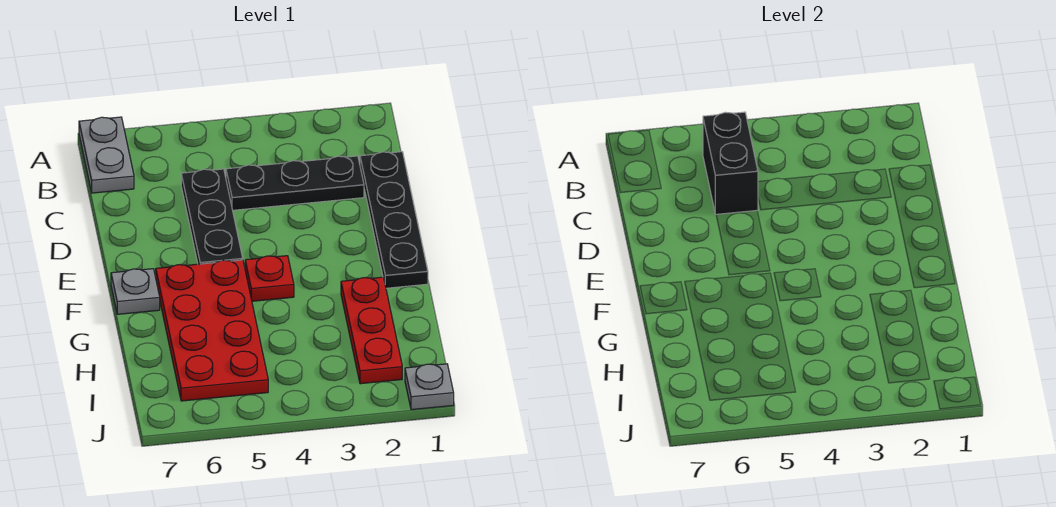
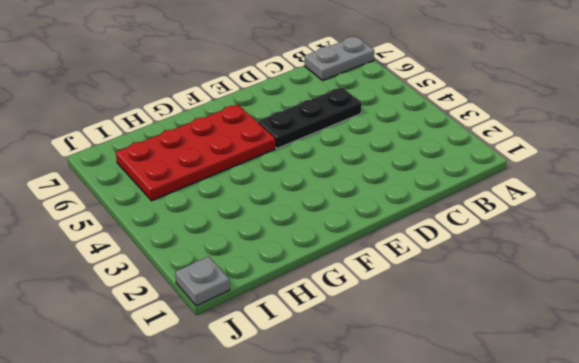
none -> black 1x4 plate [360,152,428,288]
none -> black 1x3 plate [226,156,364,210]

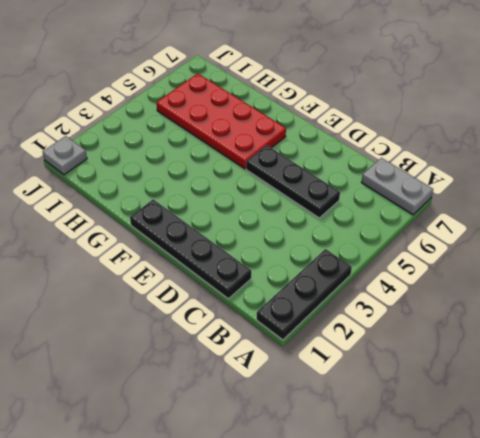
black 1x3 plate [257,249,352,340] -> black 1x3 plate moved to [226,156,364,210]
none -> red 1x1 plate [245,256,294,301]
none -> grey 1x1 plate [111,269,160,314]

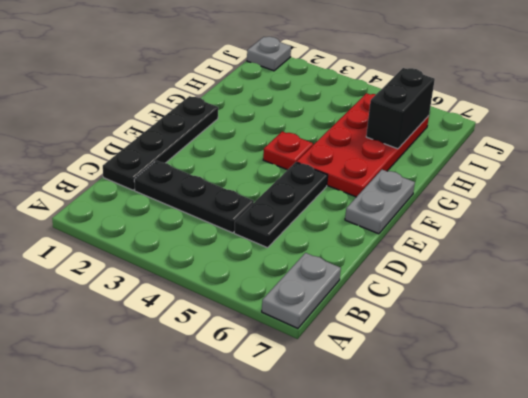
grey 1x2 plate [345,170,415,234] -> grey 1x1 plate [111,269,160,314]
black 1x2 brick [366,68,435,149] -> black 1x2 brick moved to [703,112,758,214]
none -> red 1x3 plate [341,277,402,384]

